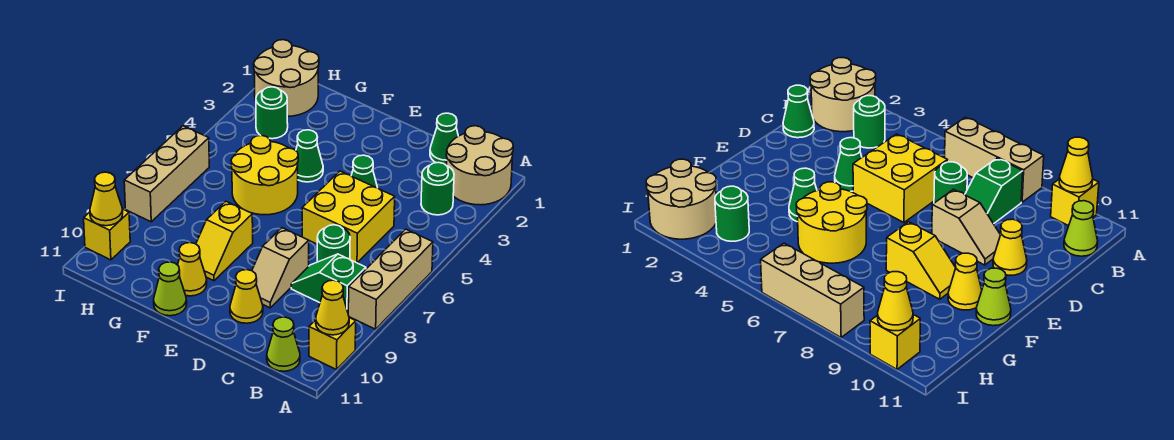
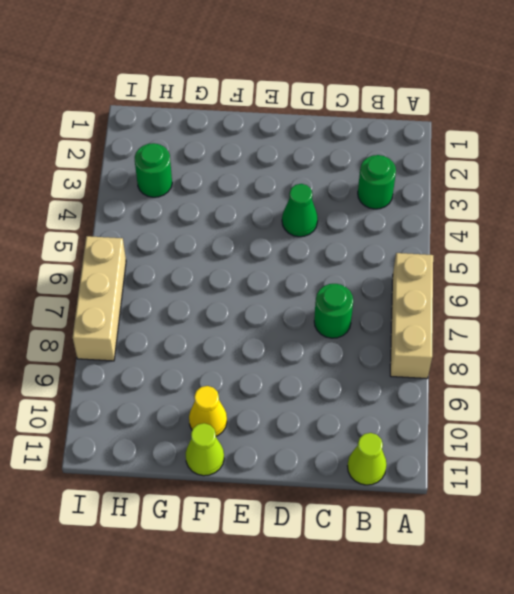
none -> tan 2x2 round brick [446,126,513,205]
none -> yellow 1x1 brick [309,318,356,370]
none -> green 1x2 slope [291,254,366,312]

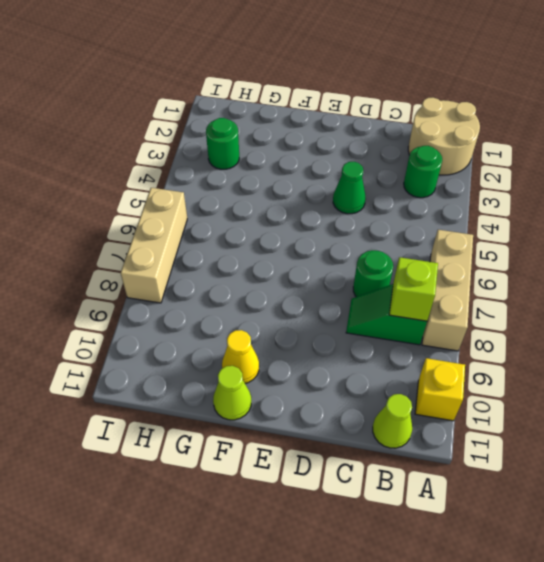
lime 1x1 brick [389,257,438,321] -> none
none -> green 1x1 cone [430,113,458,165]
none -> yellow 2x2 brick [302,171,395,263]
none -> tan 1x2 slope [252,228,309,308]

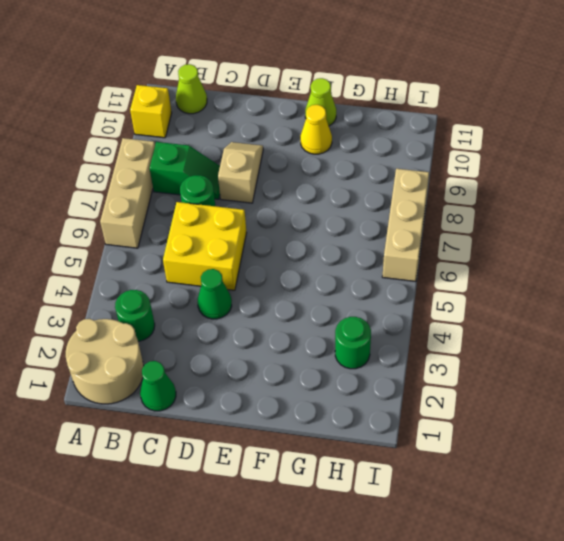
none -> yellow 1x1 cone [230,270,263,323]
none -> green 1x1 cone [296,130,323,182]
none -> yellow 2x2 round brick [231,135,298,215]

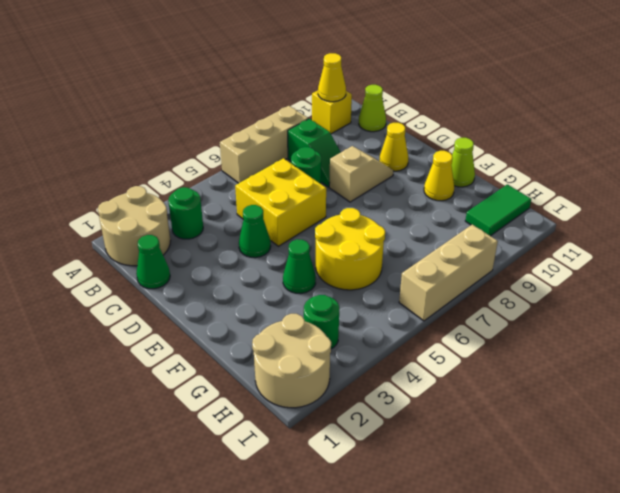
green 1x2 tile [465,184,531,236] -> none
none -> yellow 1x2 slope [196,201,253,281]
none -> yellow 1x1 brick [84,209,130,260]
none -> yellow 1x1 cone [90,172,123,226]

